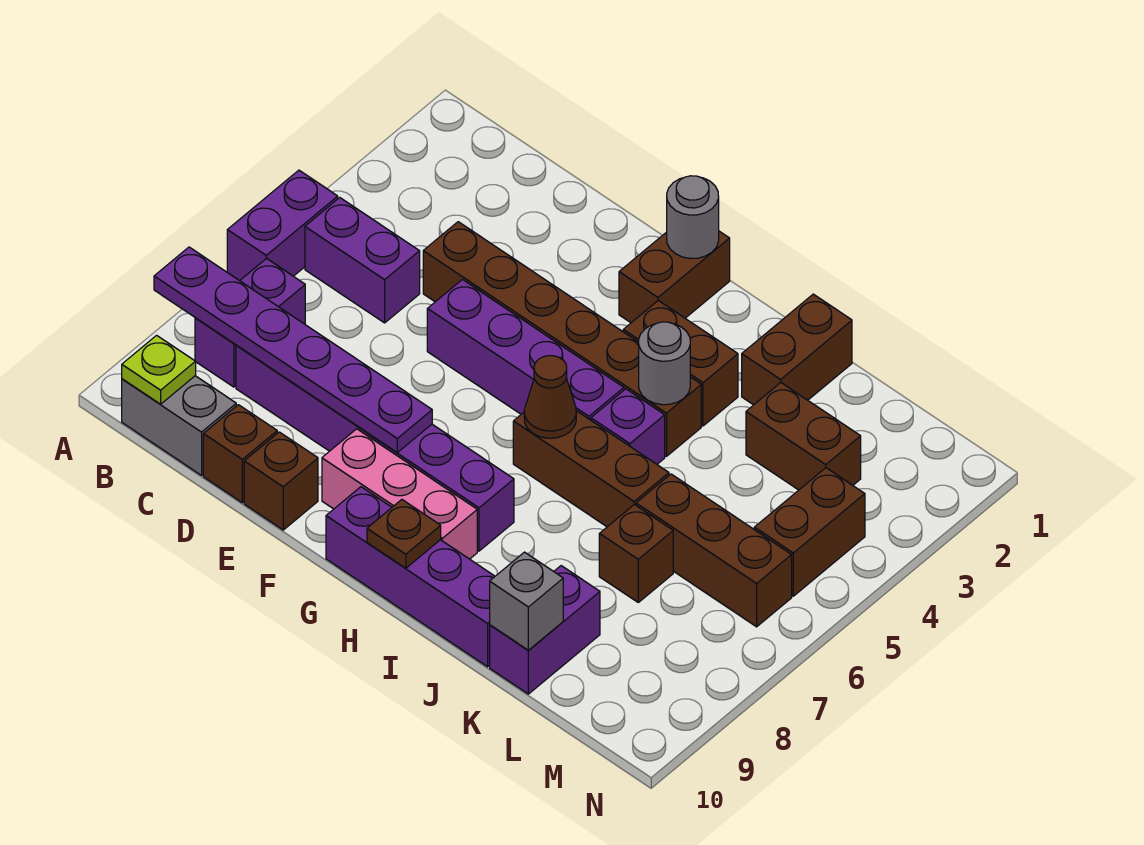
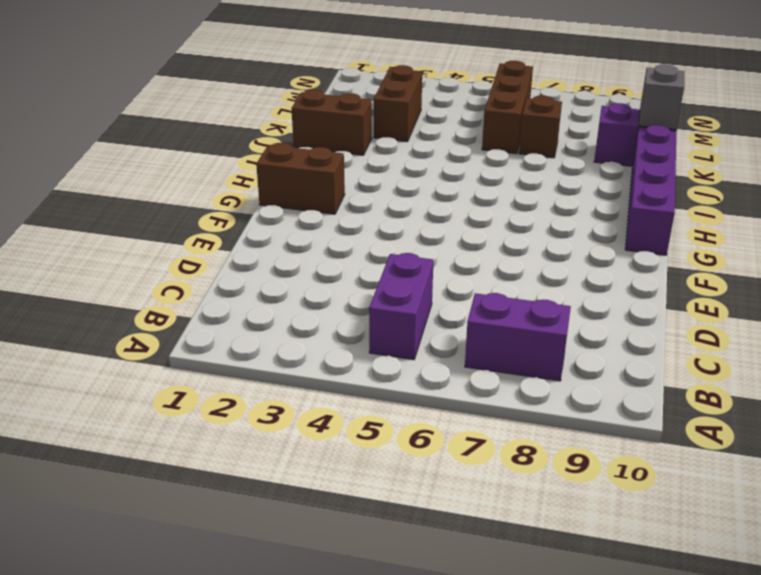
none -> purple 1x2 brick [227,170,338,281]
none -> grey 1x2 brick [122,376,236,475]
none -> purple 1x6 brick [236,345,514,551]

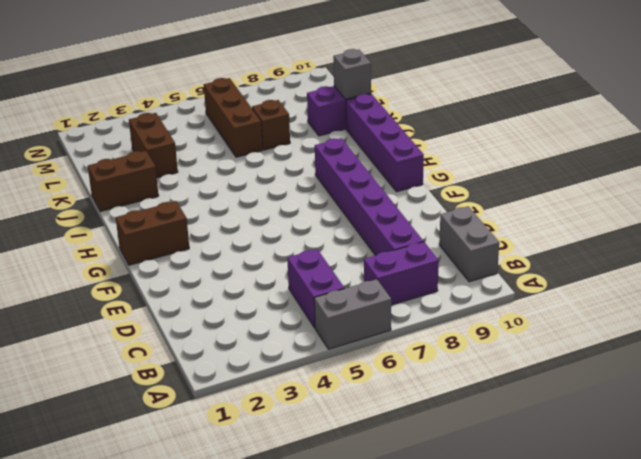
grey 1x2 brick [314,279,391,349] -> purple 1x2 brick [227,170,338,281]
none -> brown 1x6 brick [423,222,701,456]
none -> brown 1x1 brick [203,405,277,503]
none -> purple 1x4 brick [427,280,624,420]

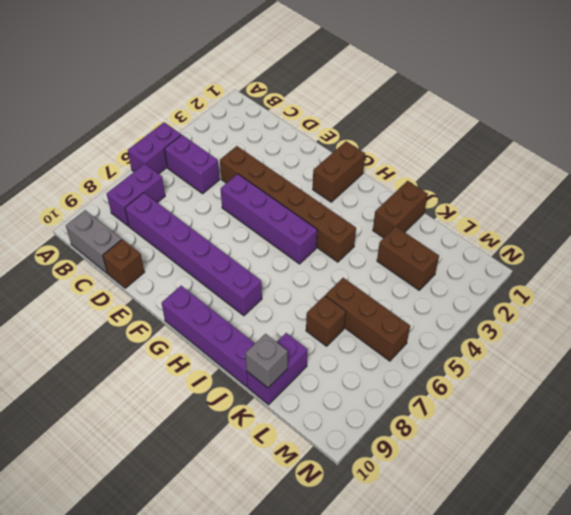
none -> brown 1x1 brick [244,432,318,530]
none -> pink 1x3 brick [322,429,477,559]
none -> brown 1x2 brick [623,301,738,426]

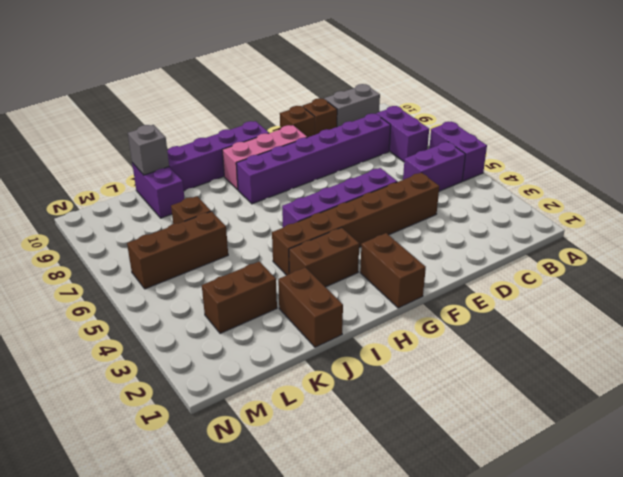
none -> brown 1x3 brick [513,411,669,527]
none -> purple 1x1 brick [591,389,665,464]
none -> brown 1x2 brick [754,468,865,596]

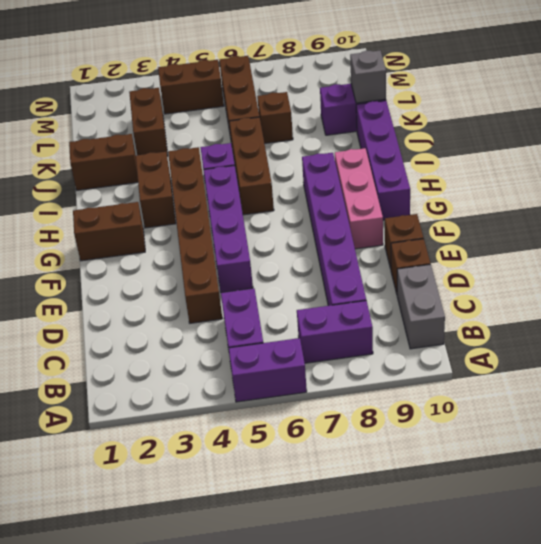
none -> purple 1x6 plate [154,247,432,452]
none -> lime 1x1 plate [122,335,196,404]
none -> grey 1x1 round brick [667,176,719,259]

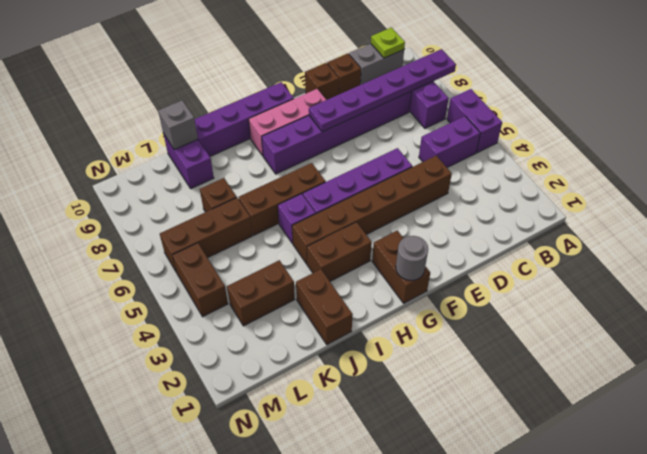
none -> brown 1x1 cone [524,356,576,438]
none -> brown 1x1 plate [367,500,441,568]
none -> grey 1x1 round brick [639,322,690,405]

